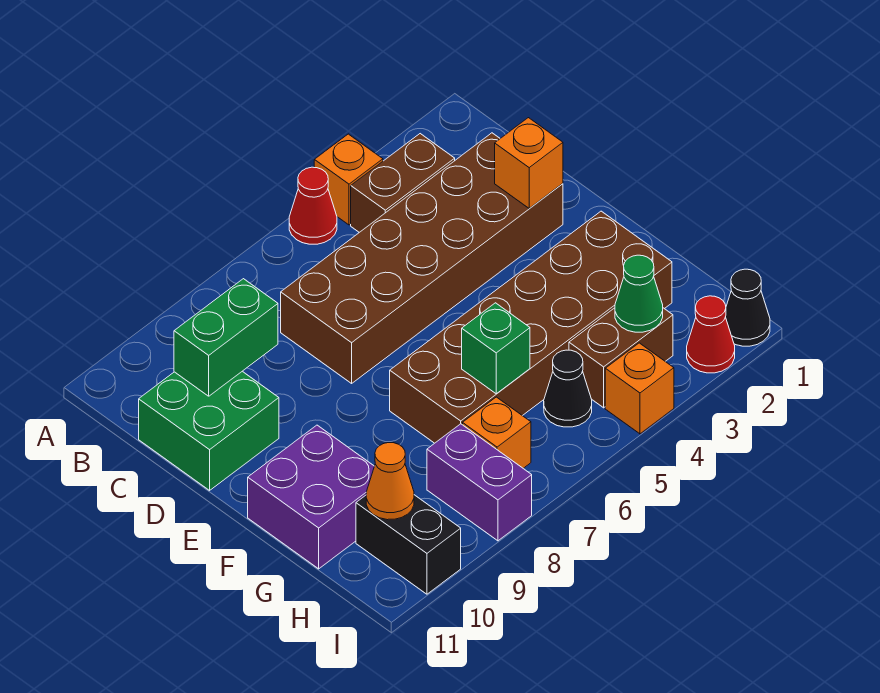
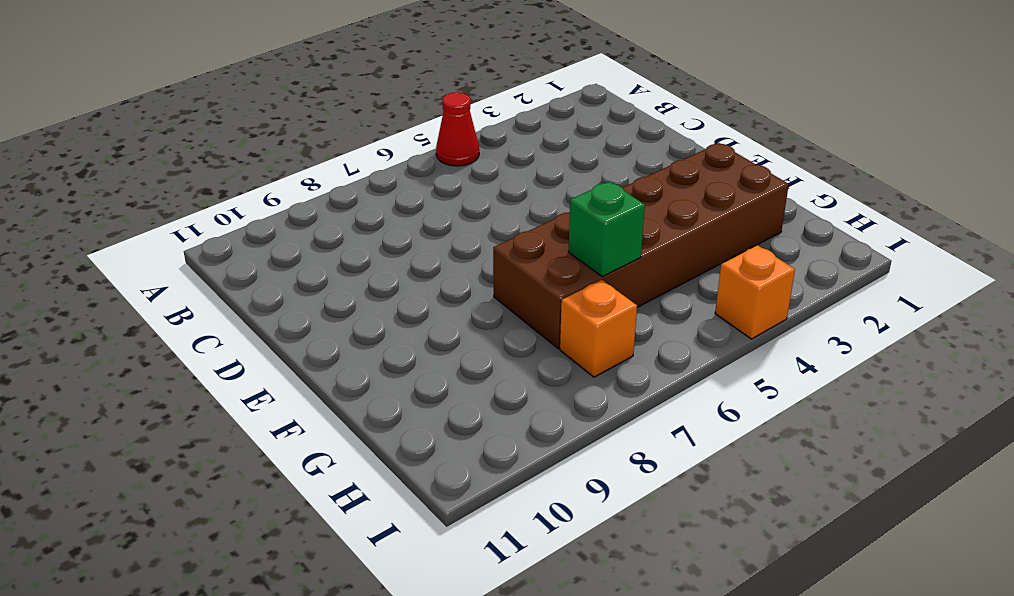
none -> orange 1x1 brick [314,134,383,225]
none -> brown 1x2 brick [351,134,455,232]
none -> brown 2x6 brick [281,133,563,383]

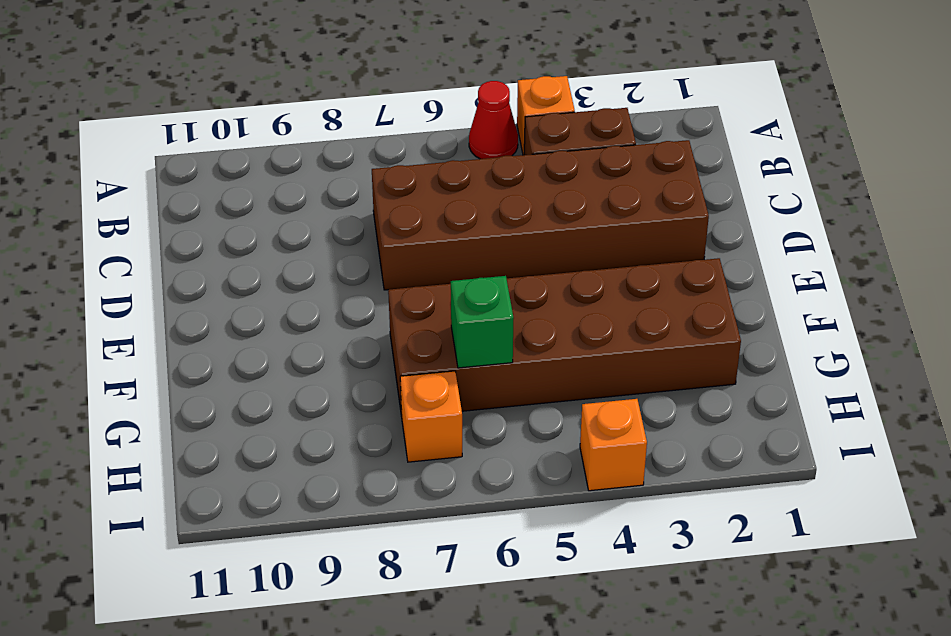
none -> green 2x2 brick [139,371,279,490]
none -> purple 2x2 brick [248,425,374,569]
none -> brown 1x2 brick [569,308,673,408]

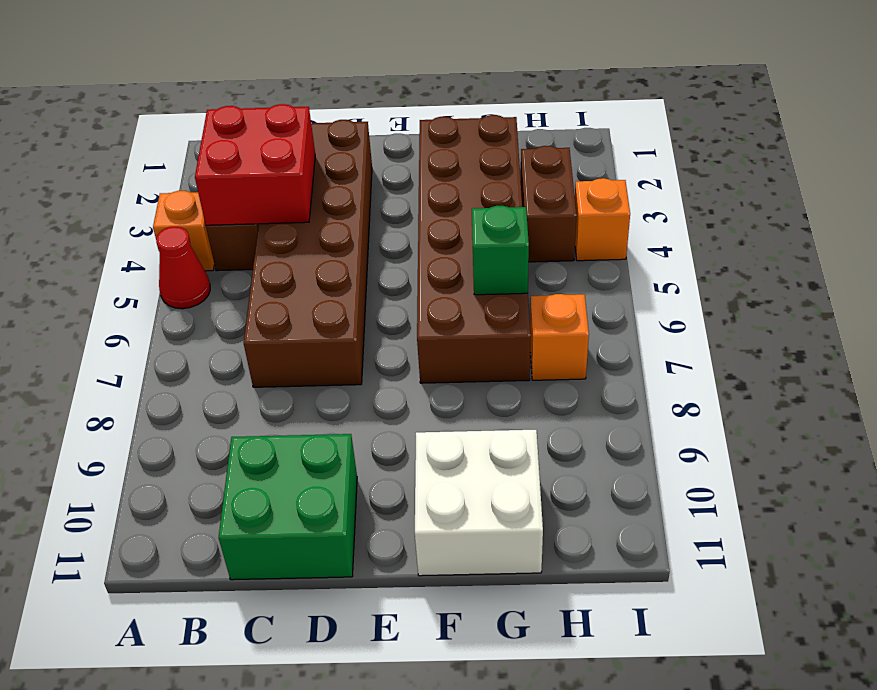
red 2x2 brick [195,104,315,225] -> none
white 2x2 brick [415,430,543,576] -> purple 2x2 brick [248,425,374,569]
none -> black 1x1 cone [544,350,592,427]
none -> purple 1x2 brick [427,424,532,541]
none -> black 1x2 brick [356,495,461,594]

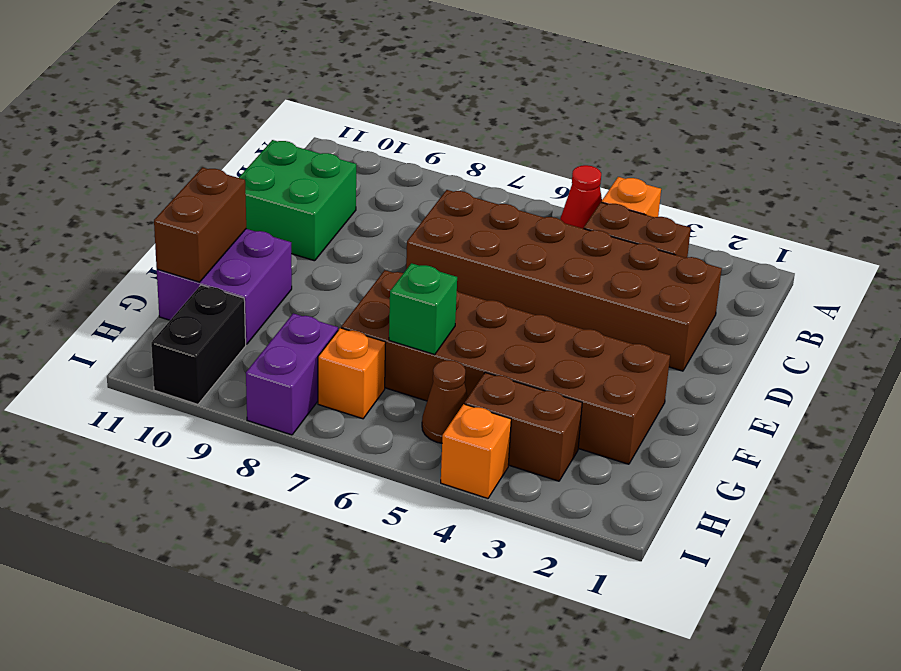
brown 1x2 brick [154,168,246,282] -> none
brown 1x1 cone [422,360,468,443] -> black 1x1 cone [544,350,592,427]
none -> black 1x1 cone [726,269,770,346]
none -> red 1x1 cone [687,296,735,373]
none -> green 1x2 brick [174,279,278,396]

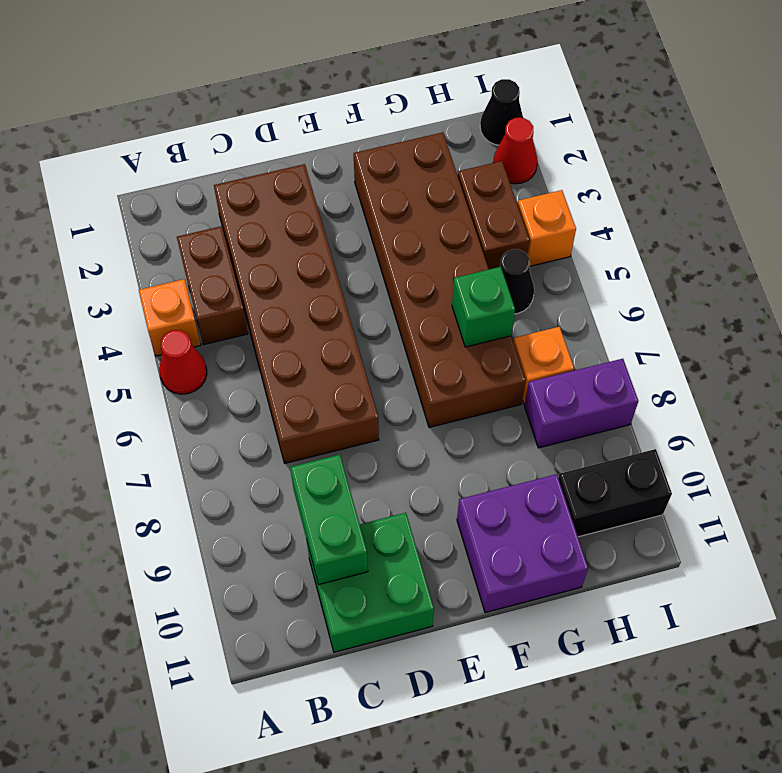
none -> orange 1x1 brick [495,118,563,208]
none -> green 1x1 cone [615,255,663,332]
none -> orange 1x1 cone [366,443,414,520]

